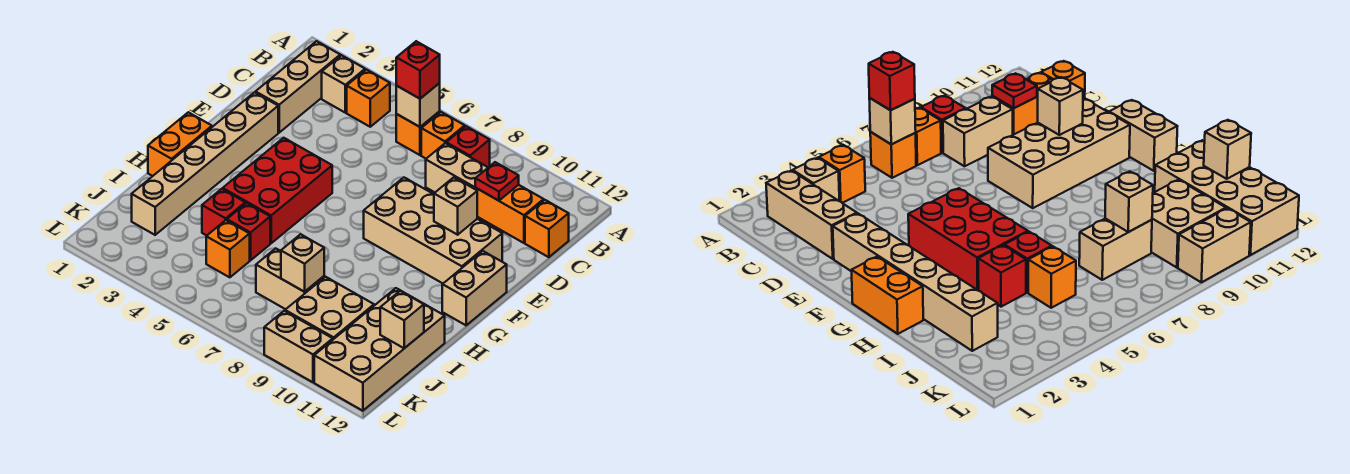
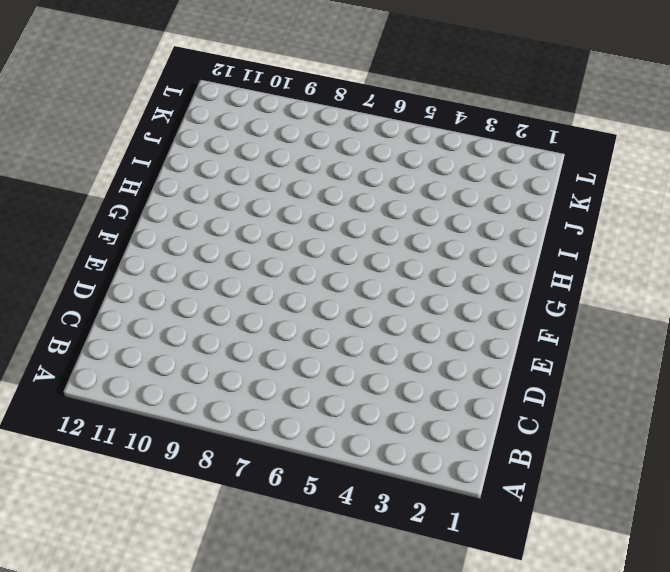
none -> tan 1x3 brick [256,41,340,133]
none -> tan 1x1 brick [322,55,365,113]
none -> orange 1x1 brick [347,70,390,127]

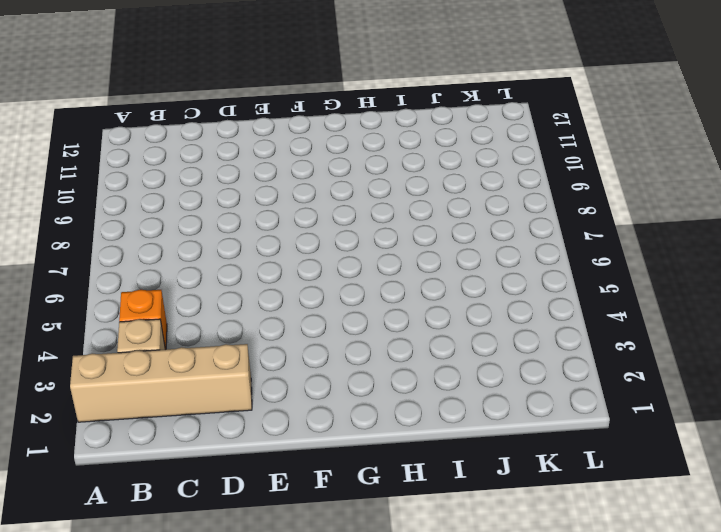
tan 1x4 brick [70,344,252,422] -> tan 1x3 brick [256,41,340,133]
none -> orange 1x1 brick [396,111,440,155]
none -> orange 1x1 brick [421,112,465,159]
none -> red 1x1 brick [446,126,490,167]

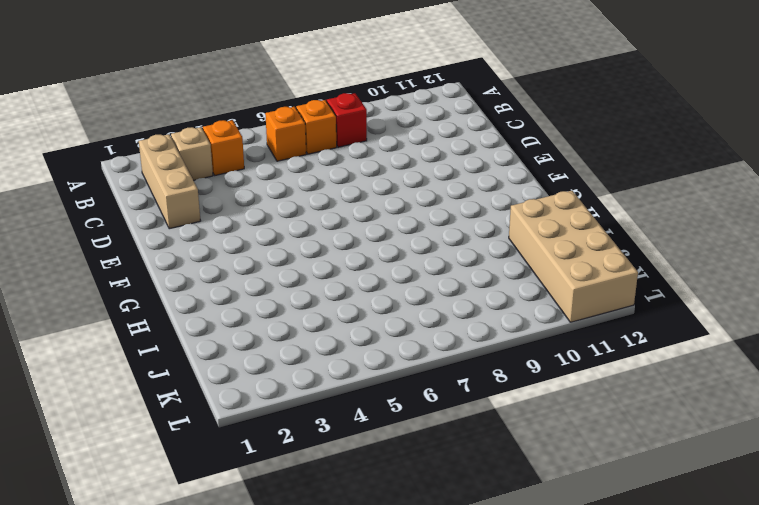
none -> tan 1x2 brick [426,143,488,192]
none -> orange 1x2 brick [475,185,544,243]
none -> orange 1x1 brick [525,200,569,257]

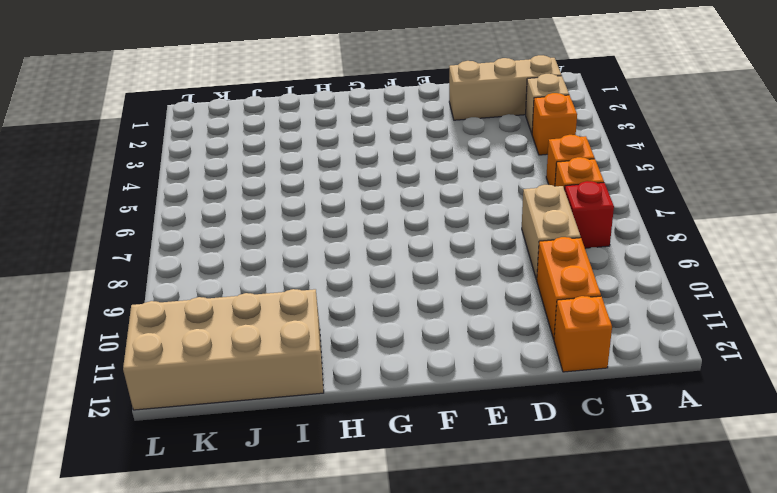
none -> tan 1x6 brick [132,92,278,235]
none -> tan 2x4 brick [364,178,502,283]
none -> red 2x3 brick [223,138,332,243]

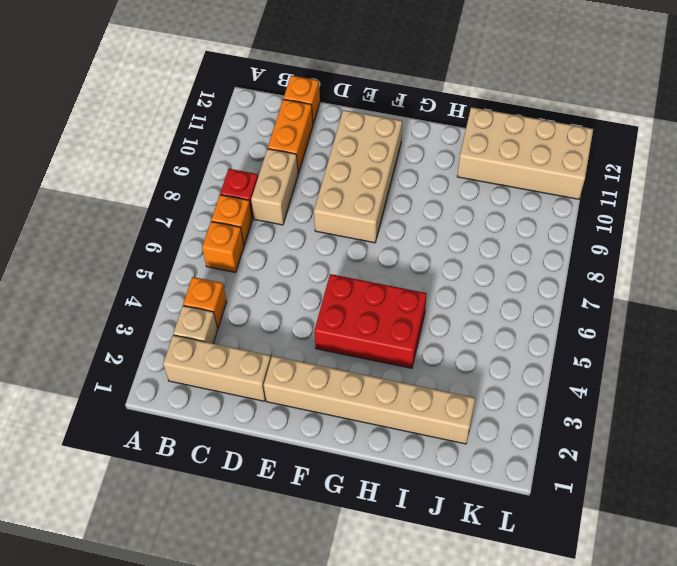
none -> tan 1x2 brick [442,251,507,325]
none -> orange 1x2 brick [148,112,212,176]
none -> red 1x1 brick [202,189,245,236]

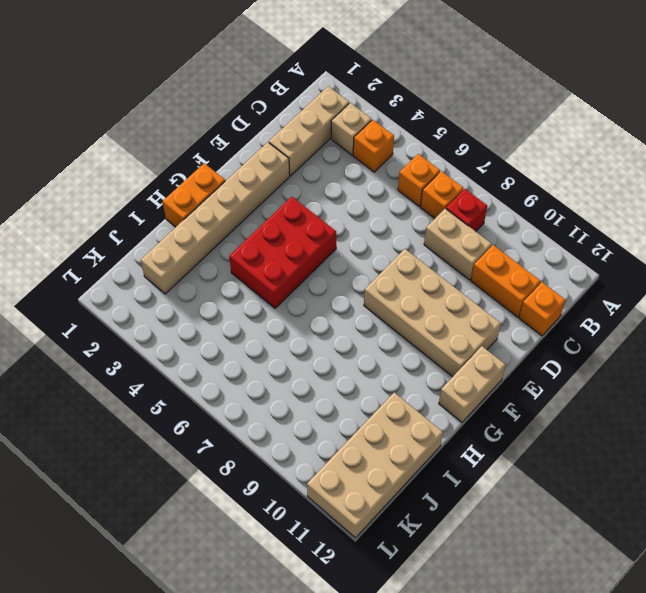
none -> red 1x1 brick [202,189,245,236]
none -> red 1x1 brick [227,203,270,260]
none -> orange 1x1 brick [206,220,250,277]

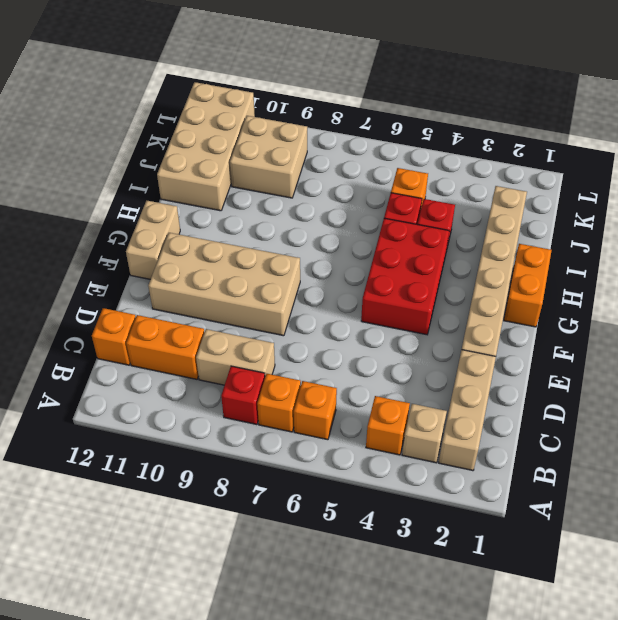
none -> tan 1x2 brick [256,248,324,309]
none -> tan 1x2 brick [264,311,333,382]
none -> tan 1x1 brick [396,83,440,127]

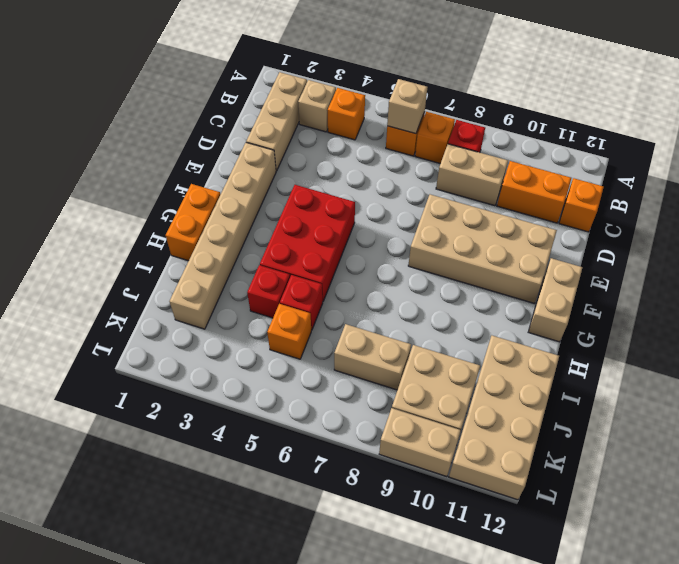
none -> red 1x1 plate [475,162,519,201]
none -> tan 1x1 brick [434,177,477,235]
none -> tan 1x1 brick [281,234,324,292]

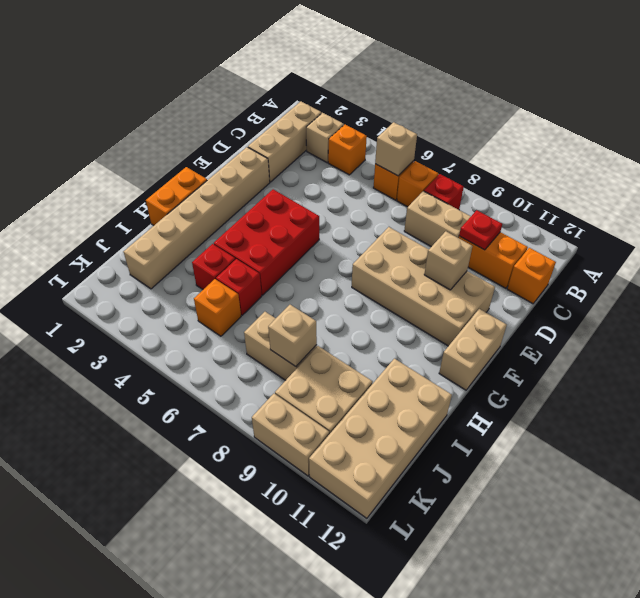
none -> tan 1x1 brick [380,291,424,348]
none -> red 1x1 brick [396,41,440,99]

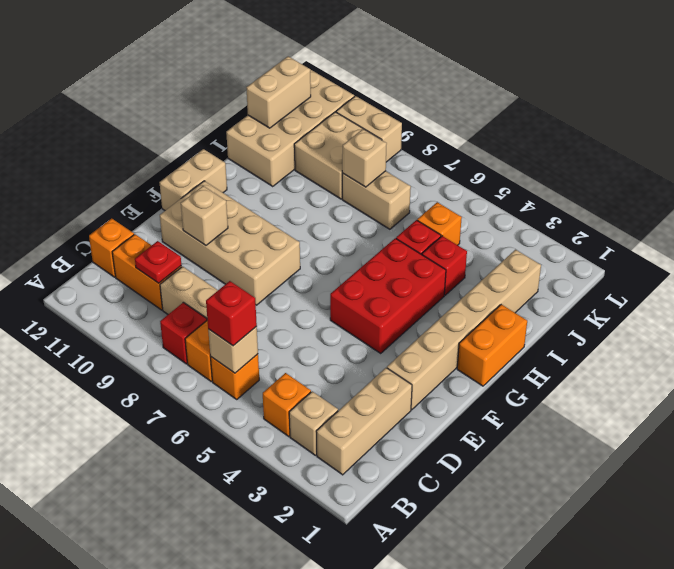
tan 1x2 brick [246,56,311,128] -> tan 1x1 brick [380,291,424,348]

